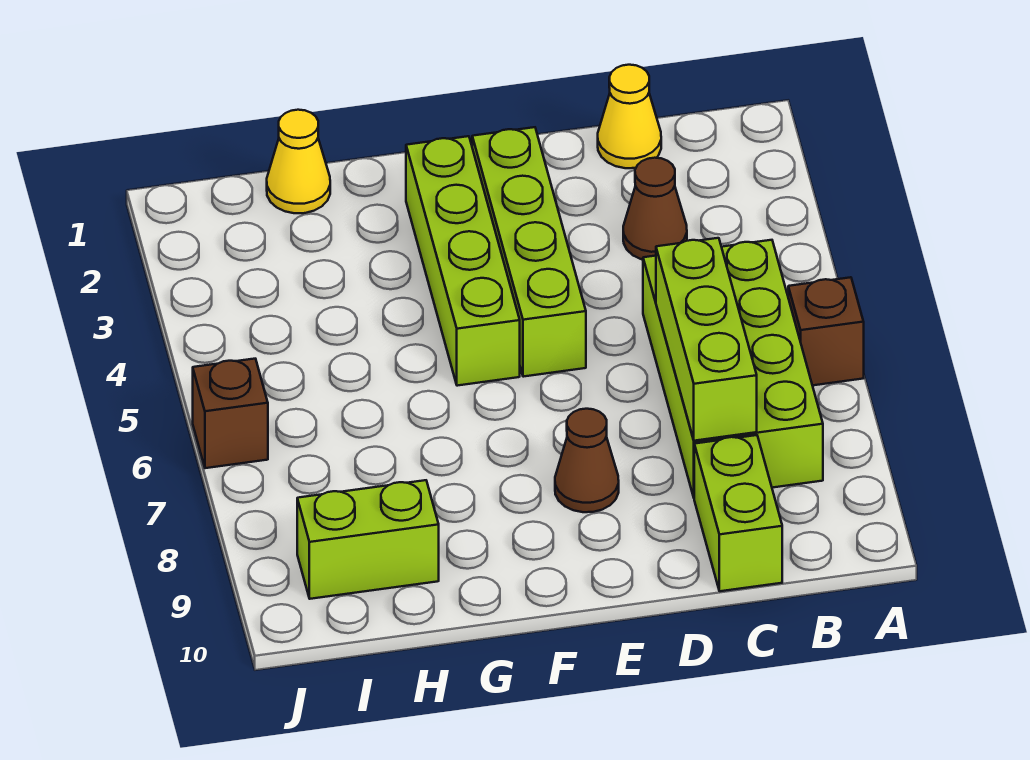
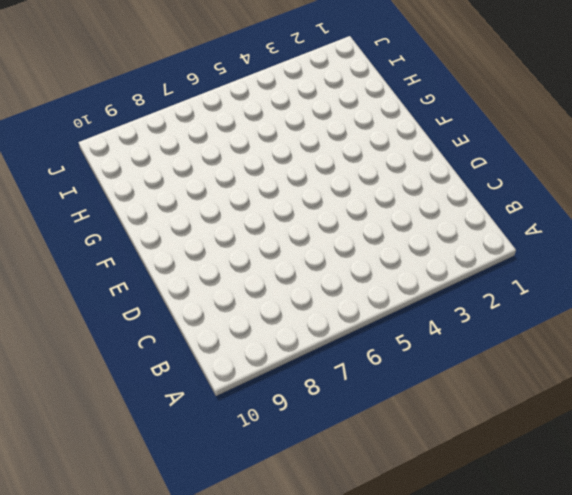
none -> brown 1x1 brick [788,277,864,385]
none -> lime 2x4 brick [643,240,823,497]
none -> yellow 1x1 cone [598,65,661,168]

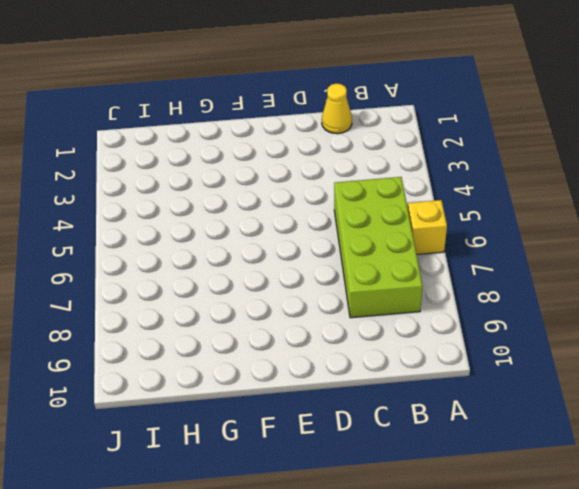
yellow 1x1 brick [408,200,447,254] -> brown 1x1 brick [788,277,864,385]
none -> brown 1x1 cone [623,158,687,260]
none -> lime 1x2 brick [694,435,782,591]
none -> lime 1x4 brick [472,127,586,377]

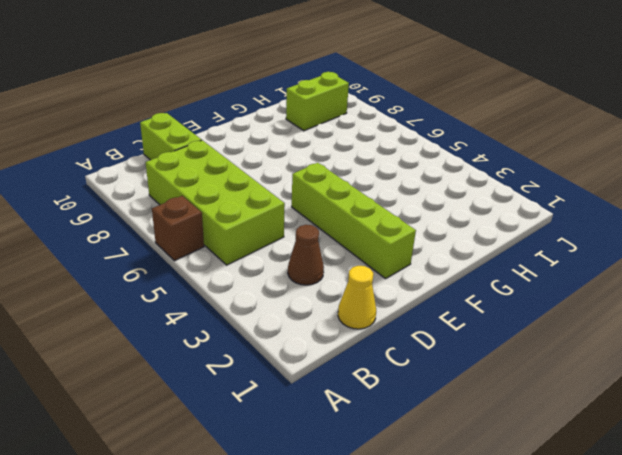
none -> brown 1x1 cone [555,409,619,512]
none -> lime 1x4 brick [406,136,520,386]
none -> yellow 1x1 cone [267,110,330,213]

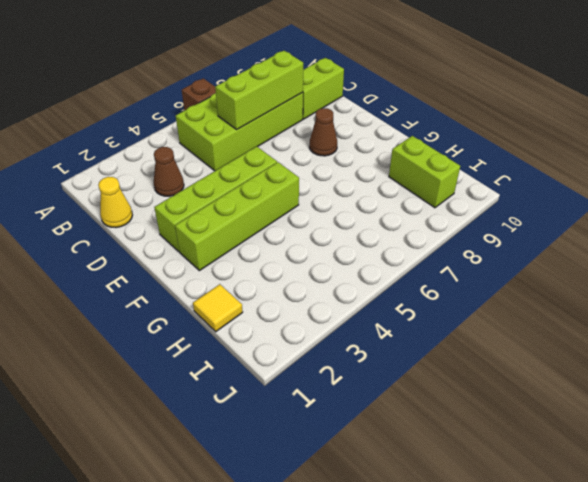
yellow 1x1 tile [193,284,243,332] -> yellow 1x1 cone [267,110,330,213]
none -> brown 1x1 brick [193,359,268,468]

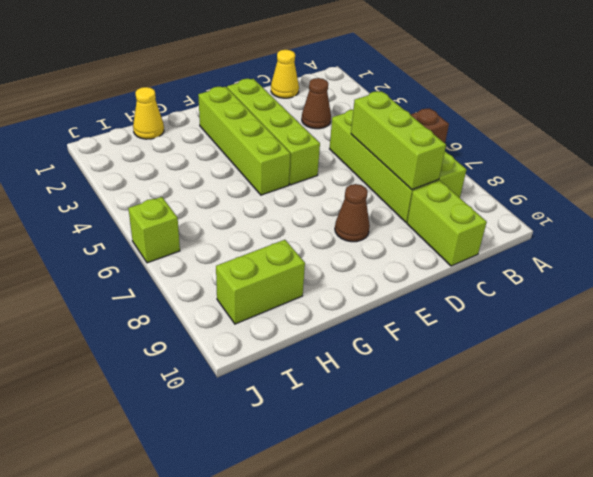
lime 1x1 brick [128,197,180,263] -> brown 1x1 brick [193,359,268,468]

